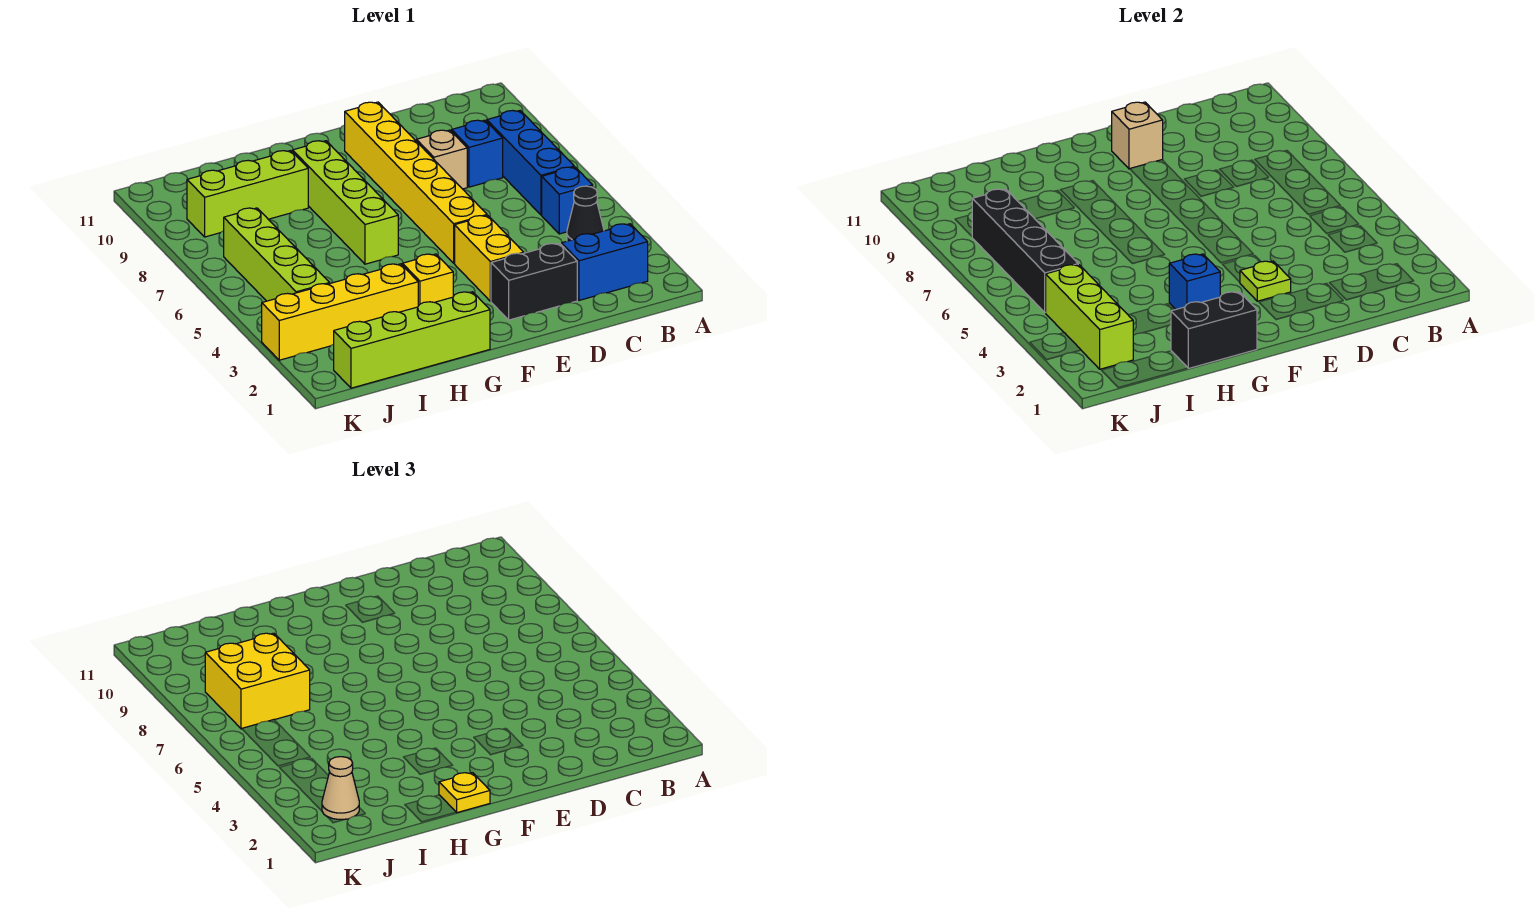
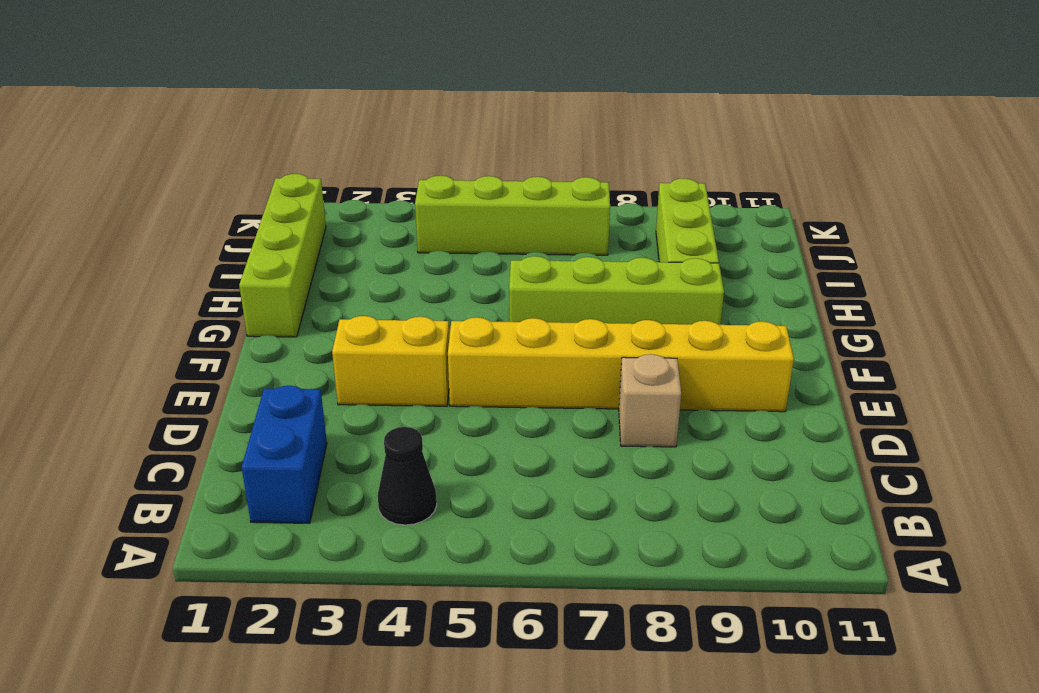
none -> blue 1x1 brick [542,167,593,234]
none -> blue 1x3 brick [486,111,574,215]
none -> blue 1x1 brick [451,120,503,187]

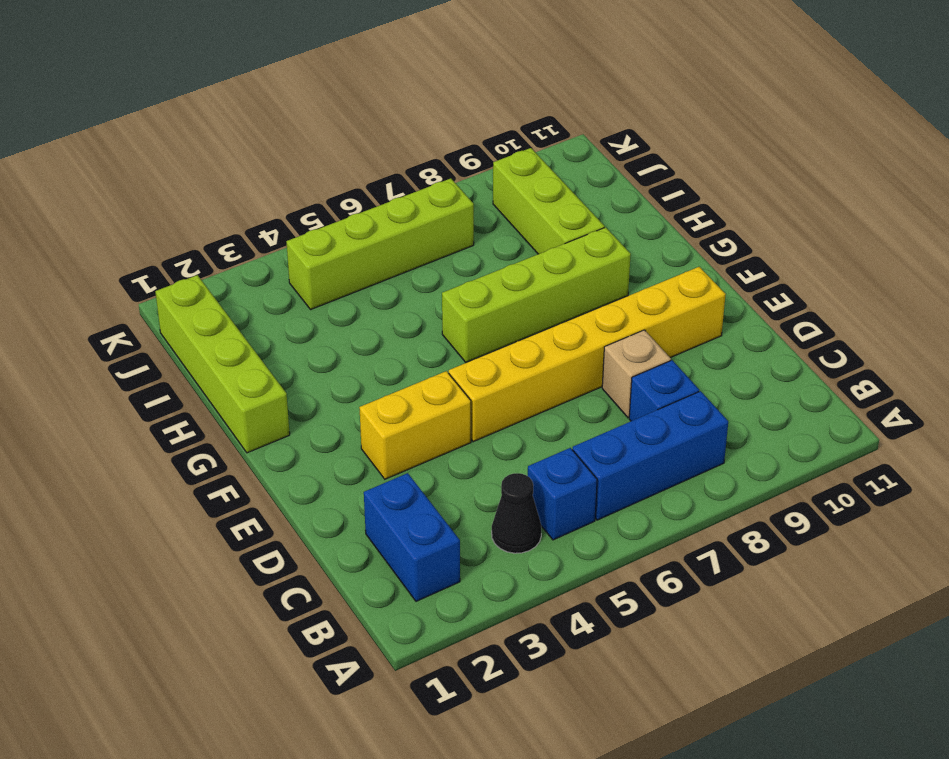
none -> black 1x2 brick [491,243,577,320]
none -> yellow 1x1 brick [402,254,453,306]
none -> yellow 1x4 brick [262,264,418,360]

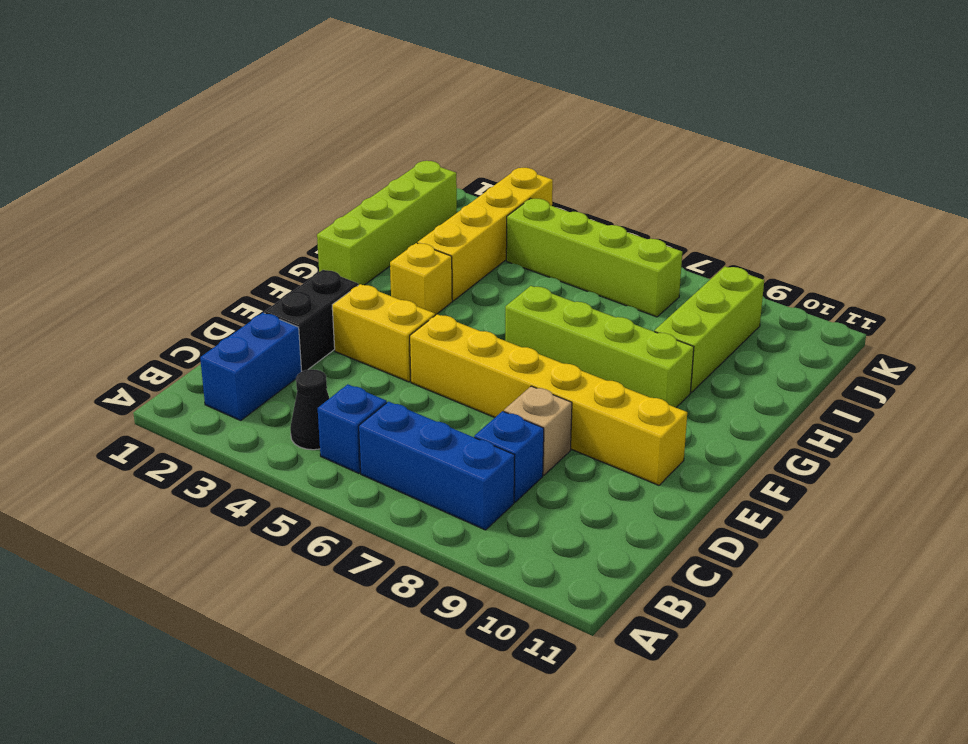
none -> lime 1x1 plate [1240,261,1291,301]
none -> tan 1x1 brick [1112,102,1163,169]
none -> black 1x2 brick [1171,292,1257,369]

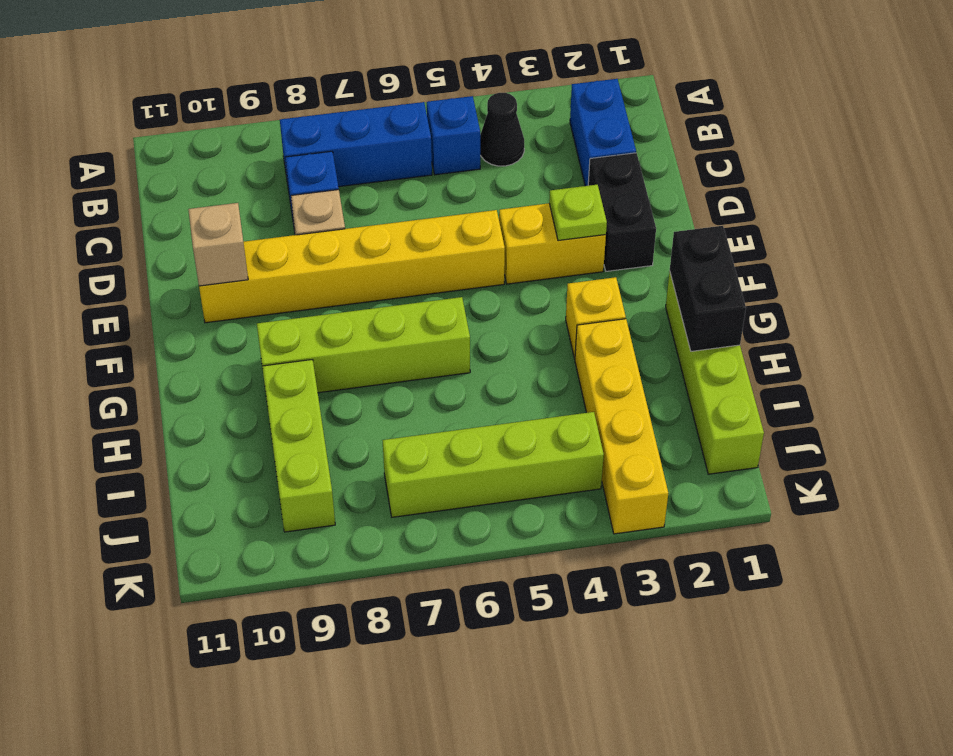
none -> blue 1x1 brick [1169,254,1220,309]
none -> lime 1x3 brick [1045,265,1133,369]
none -> black 1x4 brick [972,189,1078,312]

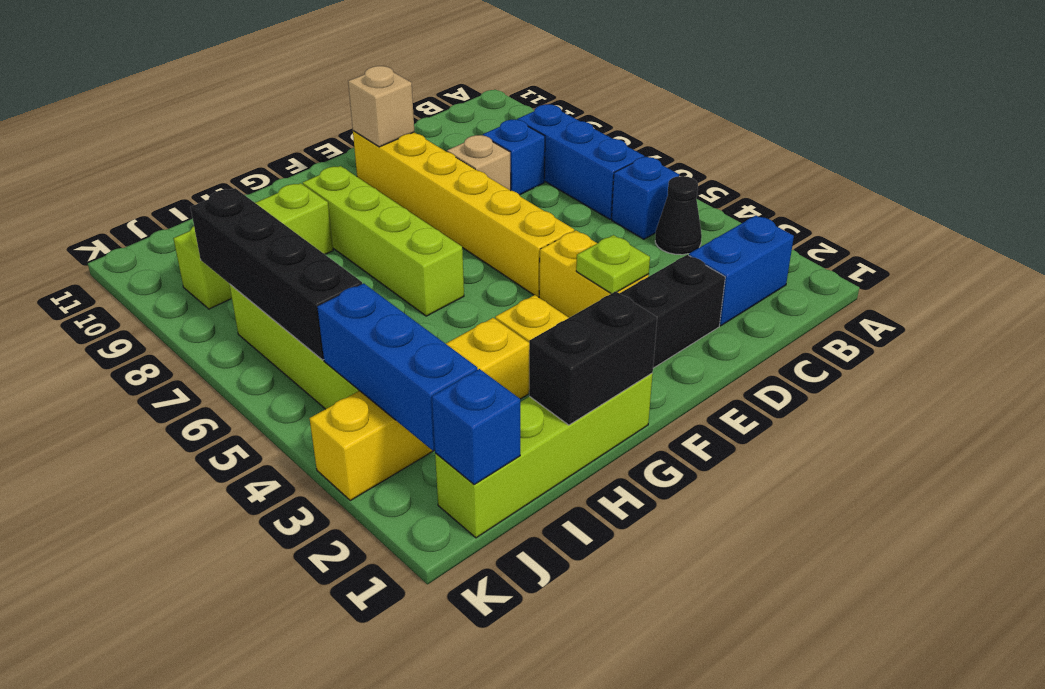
blue 1x1 brick [432,369,520,484] -> blue 1x1 brick moved to [1169,254,1220,309]
blue 1x3 brick [317,283,478,451] -> lime 1x3 brick [1045,265,1133,369]
none -> yellow 1x1 plate [439,773,490,813]
none -> yellow 2x2 brick [205,633,310,729]
none -> tan 1x1 cone [322,757,359,819]

